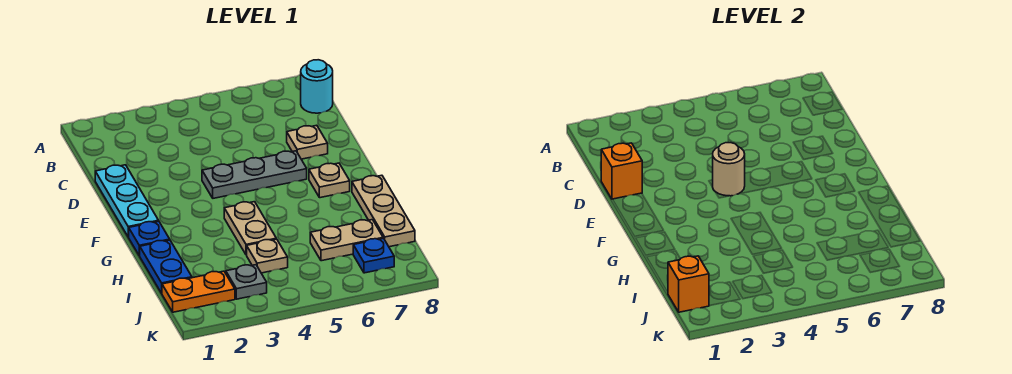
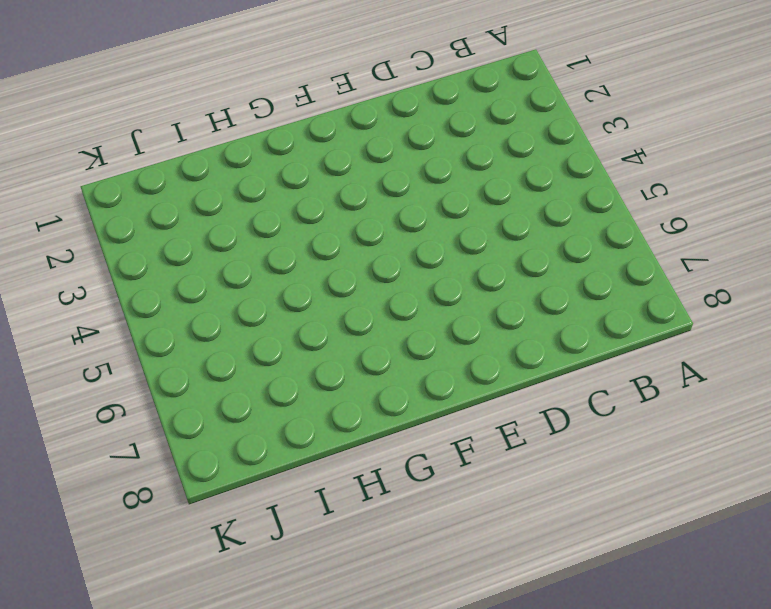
none -> cyan 1x1 round brick [301,60,333,113]
none -> cyan 1x3 plate [95,165,159,237]
none -> tan 1x1 plate [287,125,328,159]

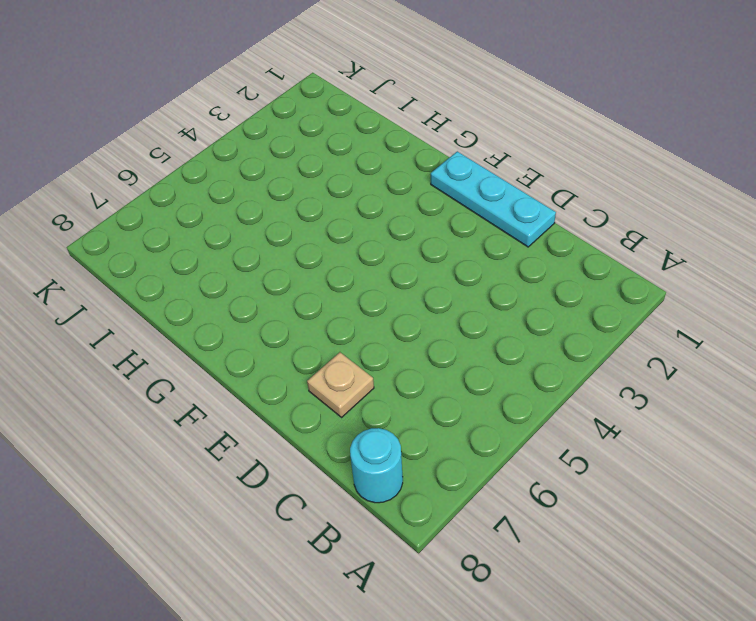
none -> grey 1x3 plate [202,151,307,198]
none -> tan 1x1 plate [309,163,350,198]
none -> blue 1x1 plate [129,221,170,256]

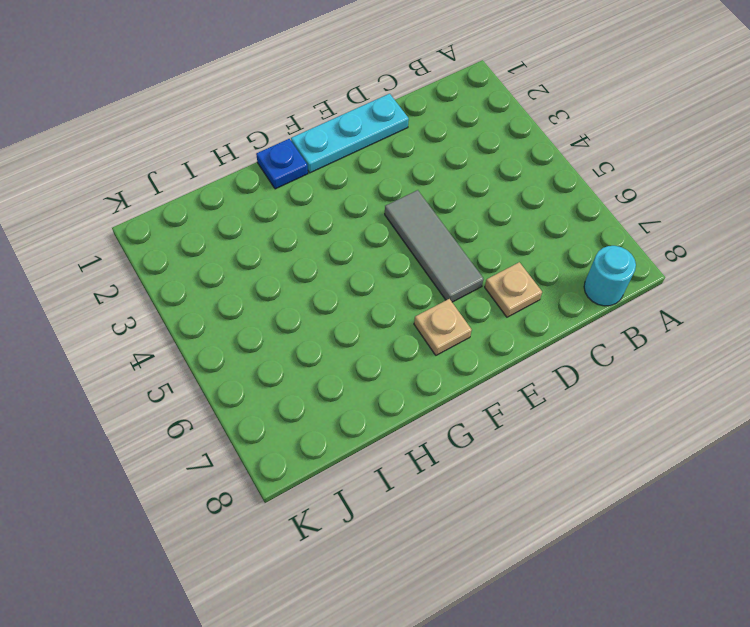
grey 1x3 tile [385,190,484,302] -> grey 1x3 plate [202,151,307,198]
none -> tan 1x2 plate [224,202,276,255]
none -> tan 1x3 plate [352,175,415,247]
none -> blue 1x2 plate [140,240,192,293]

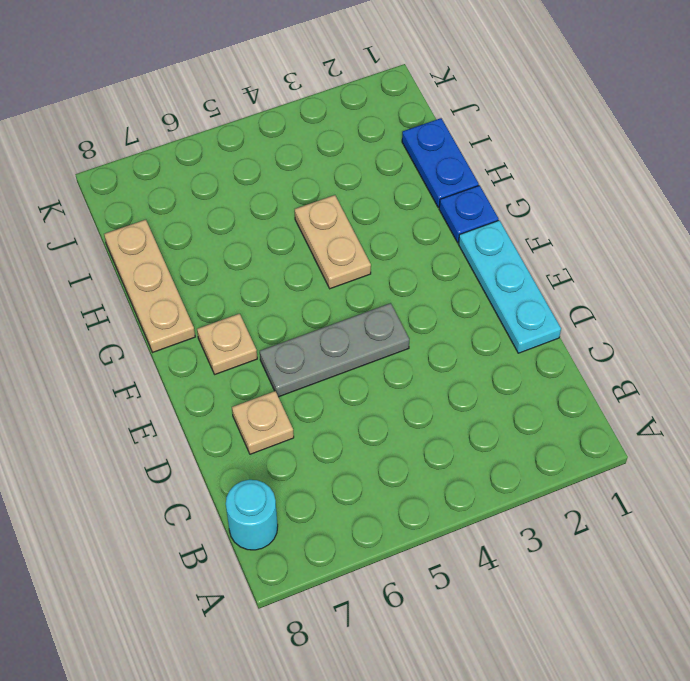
none -> tan 1x1 plate [247,239,288,273]
none -> tan 1x2 plate [310,220,383,261]
none -> orange 1x2 plate [162,271,235,312]

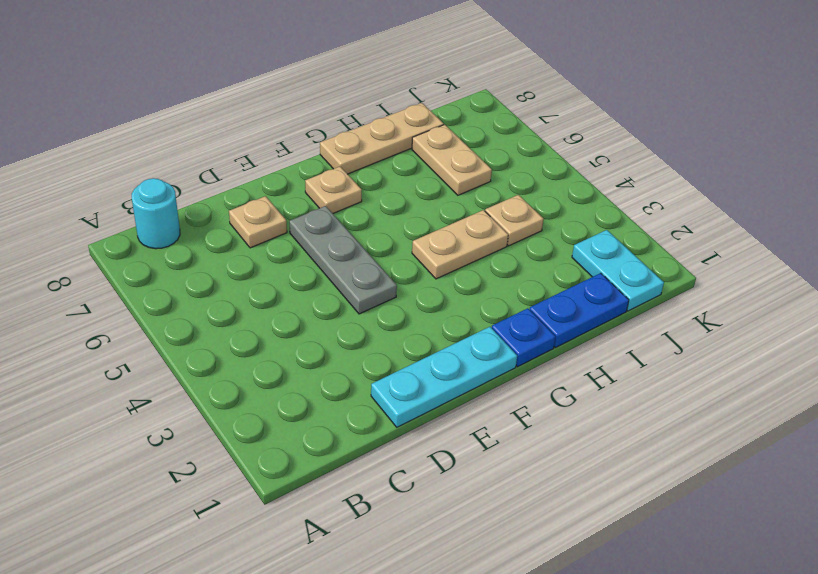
cyan 1x2 plate [572,230,664,311] -> orange 1x2 plate [162,271,235,312]
none -> grey 1x1 plate [226,265,267,299]
none -> blue 1x1 plate [353,238,394,273]
none -> orange 1x1 brick [601,143,642,199]

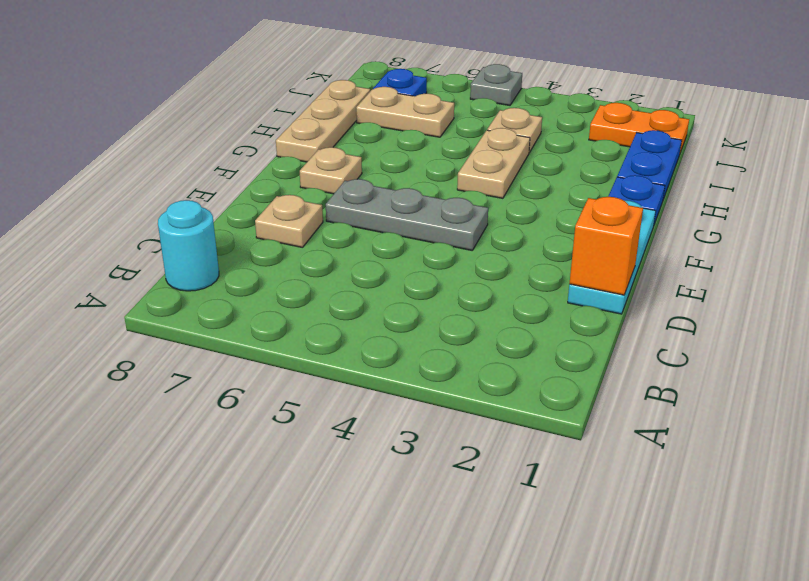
grey 1x1 plate [470,64,522,105] -> grey 1x1 plate moved to [226,265,267,299]
none -> tan 1x1 round brick [713,143,745,196]
none -> orange 1x1 brick [668,256,709,312]

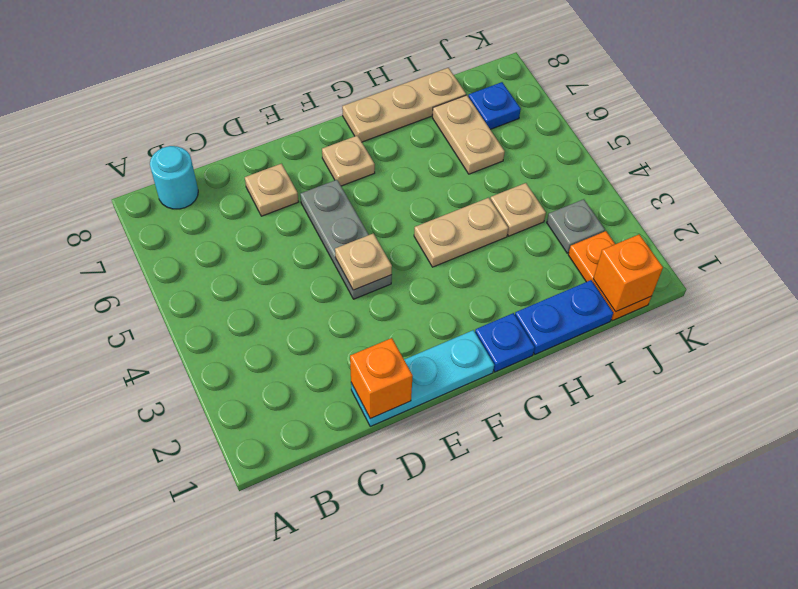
tan 1x1 plate [335,233,392,290] -> tan 1x1 round brick [713,143,745,196]

